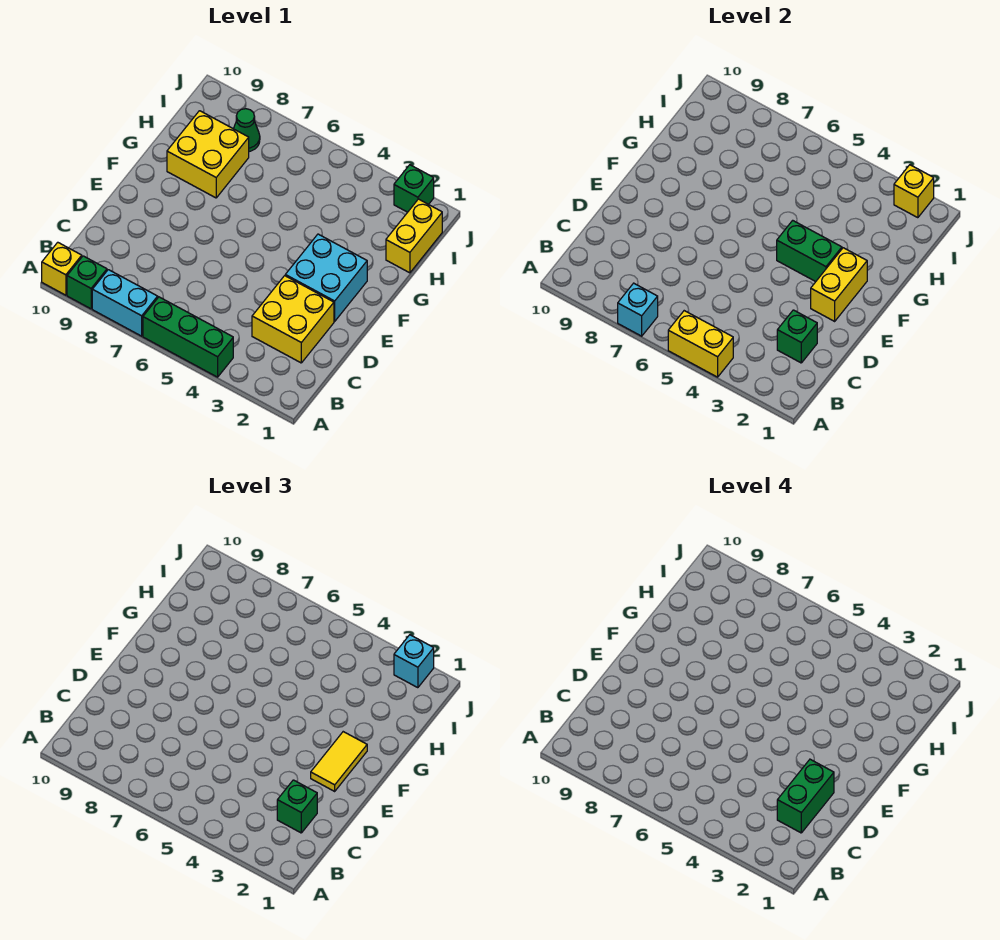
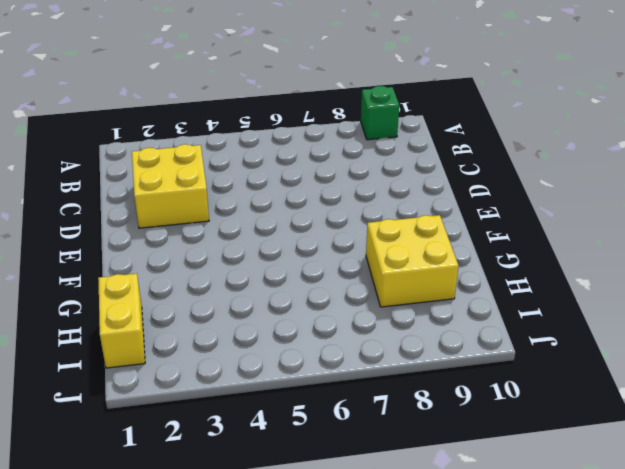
none -> green 1x3 brick [143,297,233,377]
none -> cyan 1x2 brick [92,270,158,336]
none -> yellow 1x1 brick [42,242,82,295]

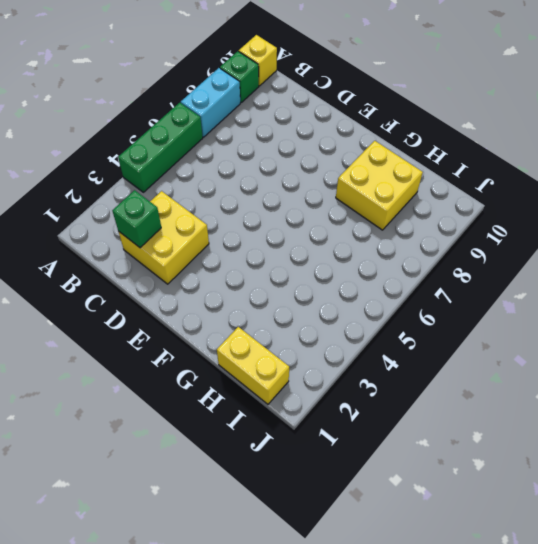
none -> cyan 2x2 brick [285,234,367,321]
none -> green 1x1 cone [234,109,260,152]
none -> green 1x1 brick [394,165,434,212]

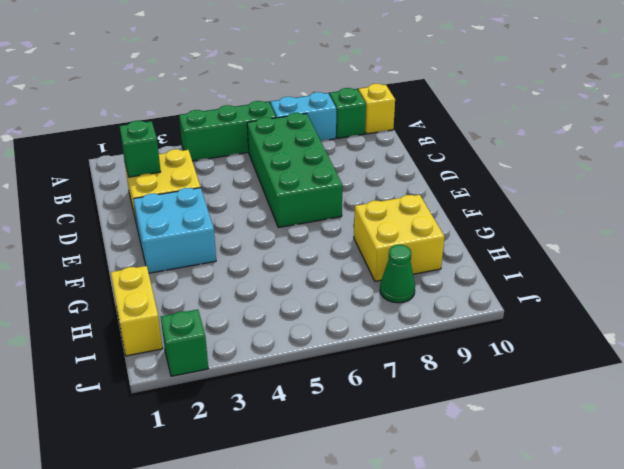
green 2x4 brick [247,113,343,228] -> none
none -> yellow 1x2 brick [668,311,733,377]
none -> cyan 1x1 brick [618,283,658,336]
none -> yellow 1x2 brick [811,248,867,321]

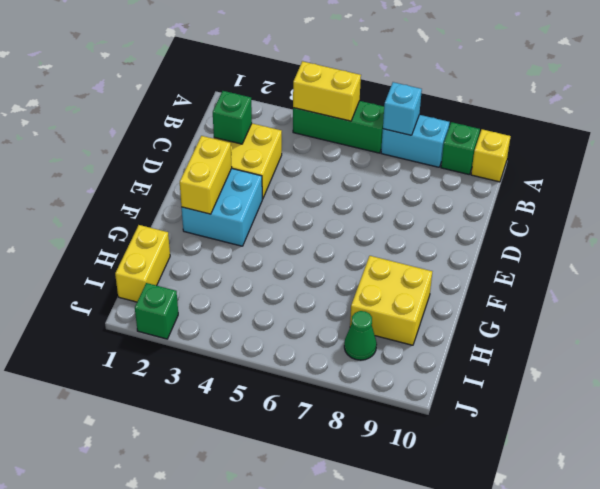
none -> green 1x2 brick [777,220,842,282]
none -> yellow 1x1 brick [894,165,934,218]
none -> green 1x1 brick [277,780,317,833]

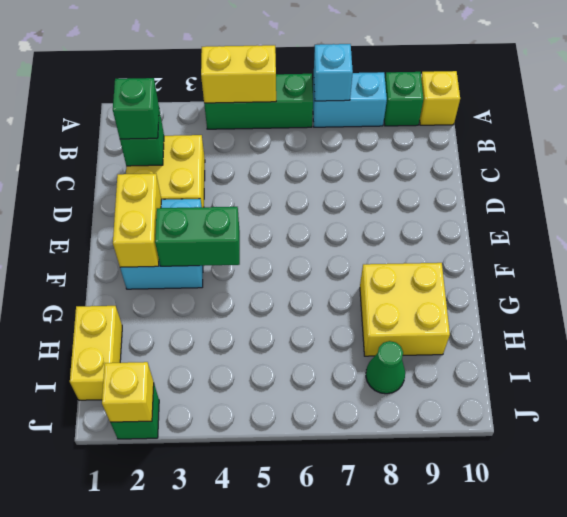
none -> yellow 1x2 tile [311,732,367,791]
none -> cyan 1x1 brick [394,635,434,688]
none -> green 1x2 brick [777,759,834,833]

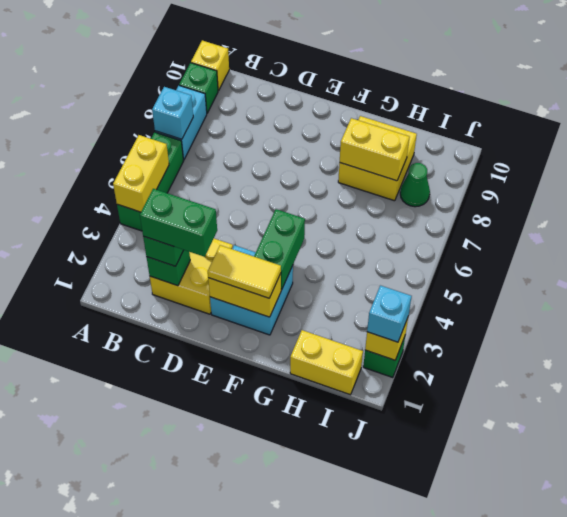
yellow 1x2 brick [340,118,409,181] -> none

